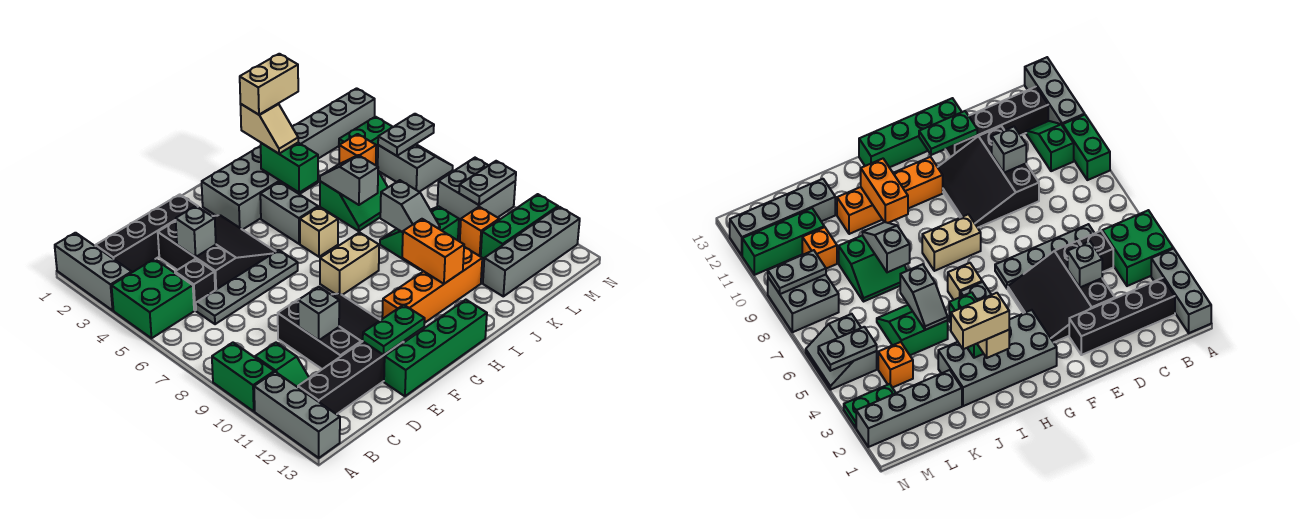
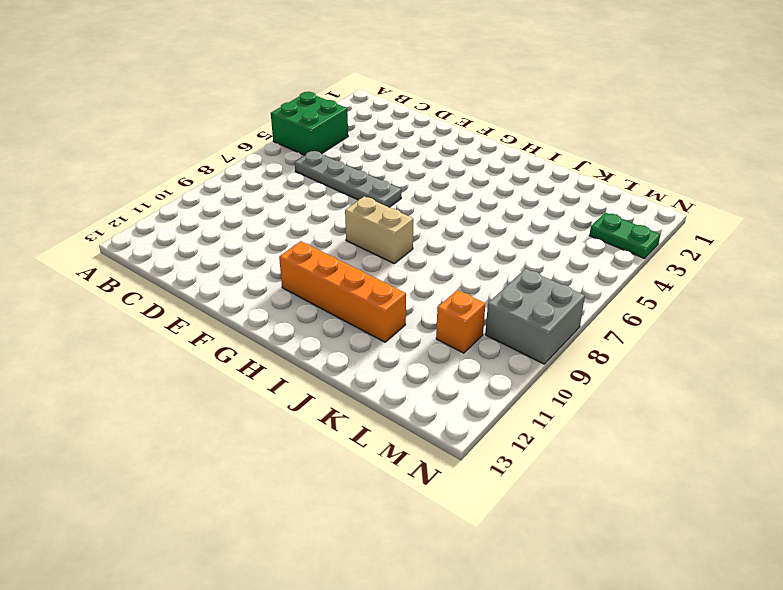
none -> grey 1x3 brick [55,233,132,310]
none -> green 1x2 brick [212,343,274,411]
none -> grey 1x3 brick [254,372,340,458]
none -> black 1x4 brick [95,194,198,272]

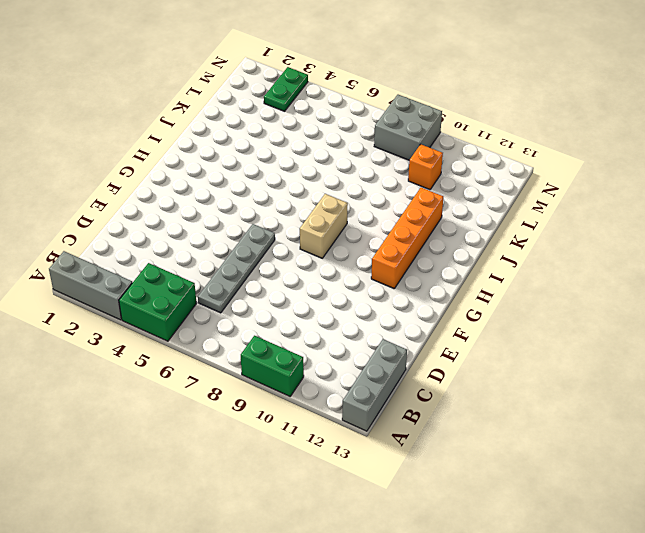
grey 1x3 brick [342,339,407,431] -> grey 1x3 brick turned to [254,372,340,458]
none -> black 1x4 brick [95,194,198,272]
none -> green 1x2 slope [255,343,309,387]
none -> black 1x4 brick [298,341,404,414]
none -> black 1x1 brick [175,259,215,310]

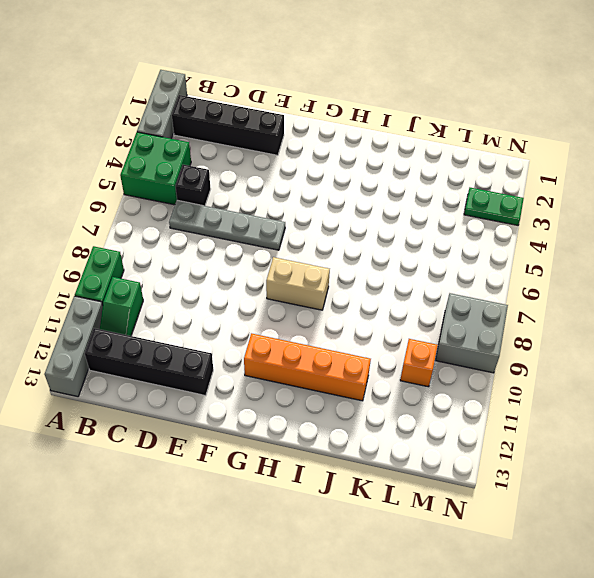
none -> black 3x3 slope [158,215,276,290]
none -> black 3x3 slope [278,293,380,369]
none -> green 1x4 brick [384,300,487,396]
none -> grey 2x4 brick [202,146,318,230]

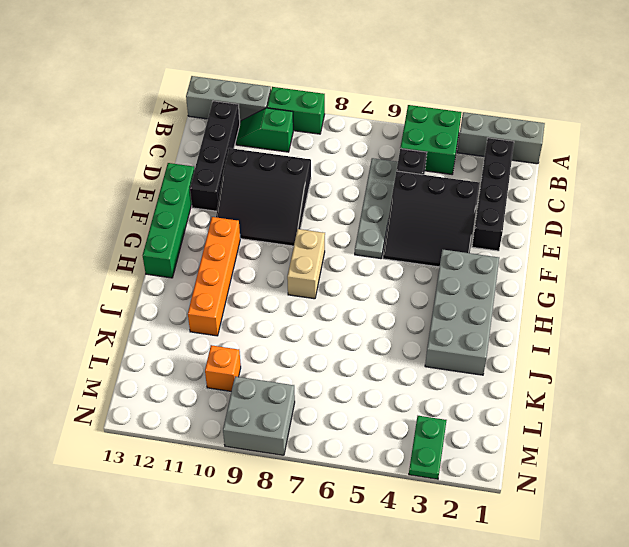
none -> grey 1x2 brick [260,182,318,244]
none -> tan 1x1 brick [300,207,338,257]
none -> green 2x2 slope [320,171,388,231]
none -> green 2x2 slope [380,206,459,270]

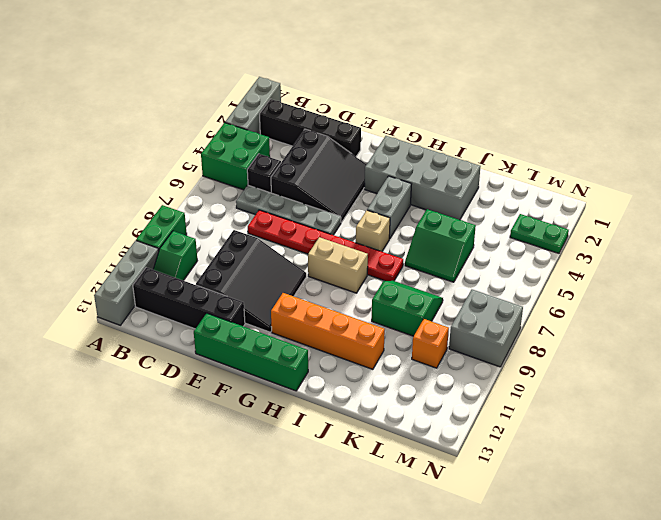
red 1x6 plate [248,210,403,281] -> none
none -> grey 1x4 brick [292,88,375,159]
none -> grey 1x4 brick [483,207,580,296]
none -> orange 1x1 brick [339,134,376,165]
none -> green 1x3 brick [480,194,558,259]

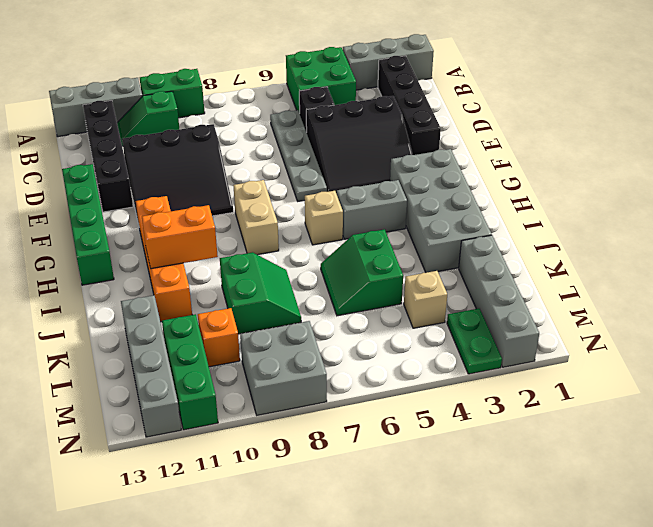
tan 1x1 brick [404,271,447,328] -> orange 1x1 brick [339,134,376,165]
none -> grey 2x2 slope [378,144,453,192]
none -> grey 1x1 brick [176,206,216,257]
none -> grey 1x1 brick [298,287,339,340]
none -> green 1x2 plate [363,305,425,355]

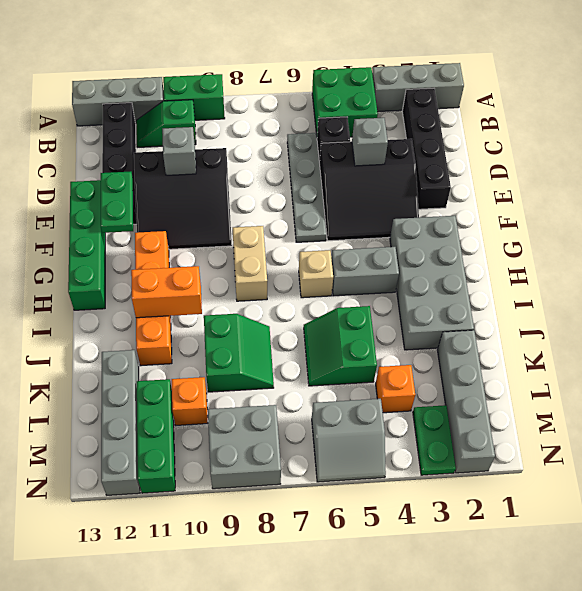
none -> green 1x2 brick [261,143,318,193]
none -> grey 1x2 slope [320,155,378,205]
none -> grey 1x2 slope [380,180,440,232]
none -> grey 1x2 plate [378,114,434,156]

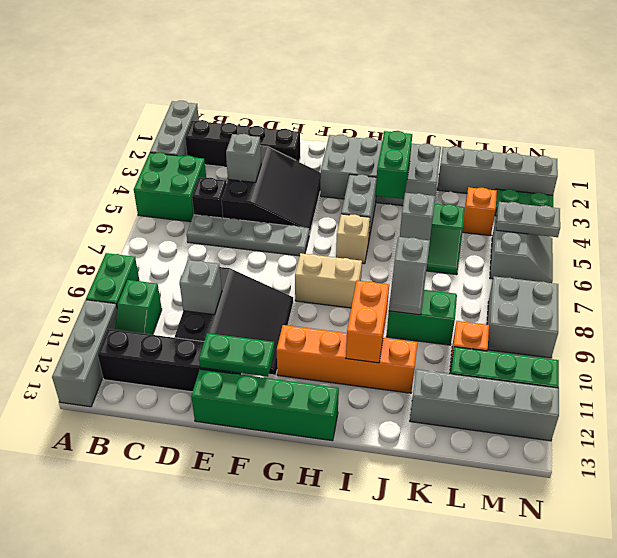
none -> grey 1x2 plate [459,161,516,205]
none -> tan 1x2 slope [240,104,298,154]
none -> tan 1x2 brick [240,54,298,115]

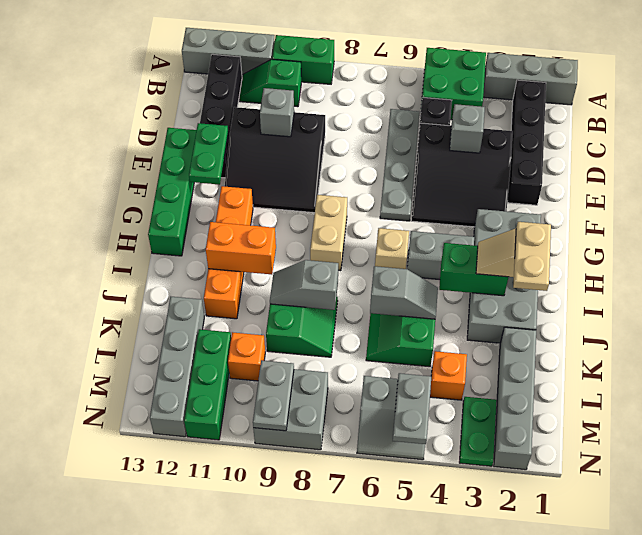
tan 1x2 plate [513,222,551,291] -> tan 1x2 brick [240,54,298,115]

